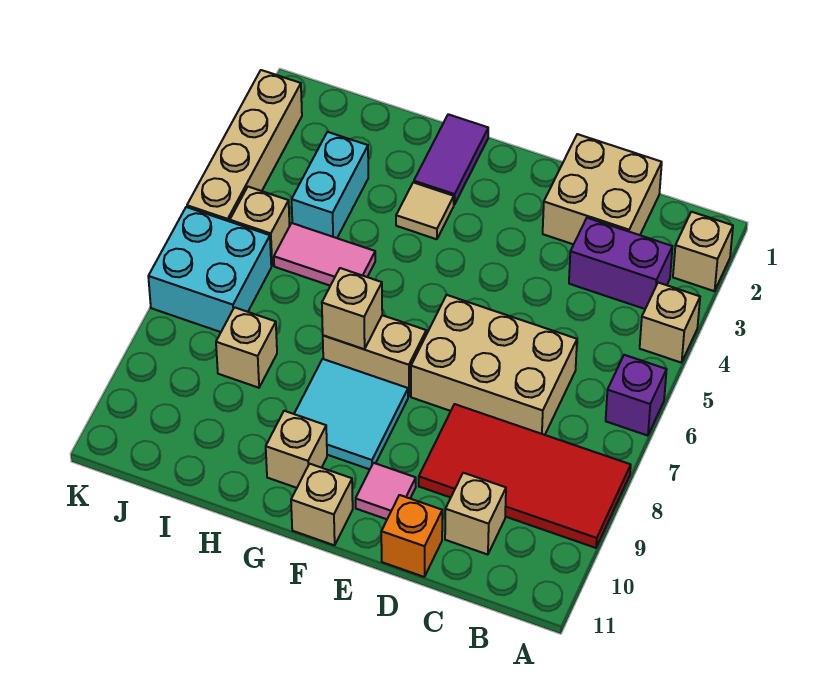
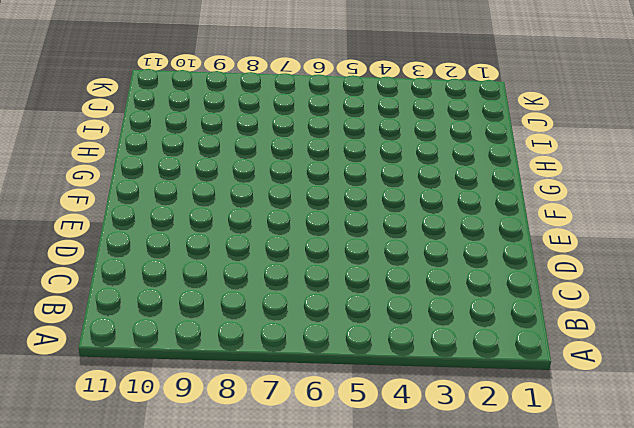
none -> tan 1x1 brick [673,212,733,291]
none -> tan 1x1 brick [640,283,700,363]
none -> purple 1x1 brick [606,355,667,436]

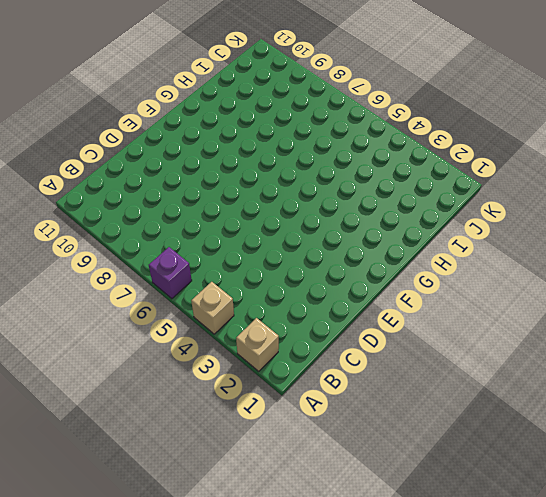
none -> red 2x4 tile [419,404,631,548]
none -> purple 1x2 brick [569,218,672,309]
none -> tan 2x2 brick [543,134,662,244]

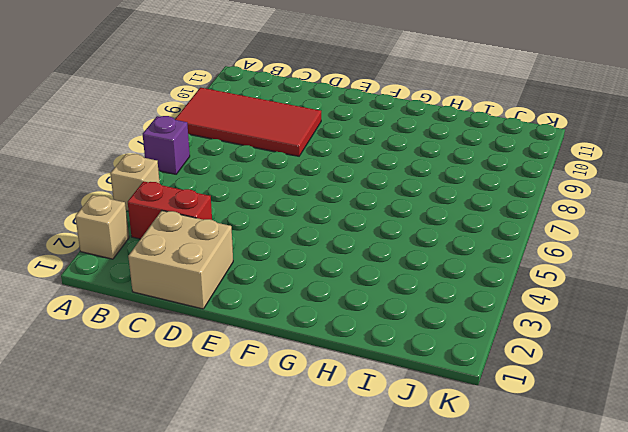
red 1x2 brick [128,181,212,239] -> purple 1x2 brick [569,218,672,309]
none -> tan 2x3 brick [411,295,577,435]
none -> tan 1x1 brick [445,473,506,555]
none -> orange 1x1 brick [381,495,442,577]

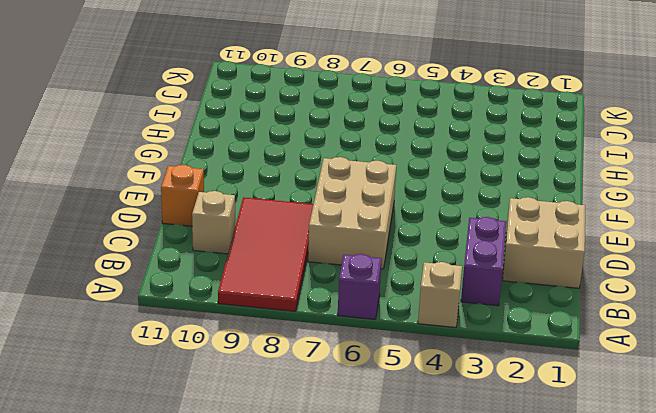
none -> tan 1x1 brick [673,212,733,291]
none -> pink 1x1 tile [356,463,416,519]
none -> tan 1x2 brick [323,315,426,397]

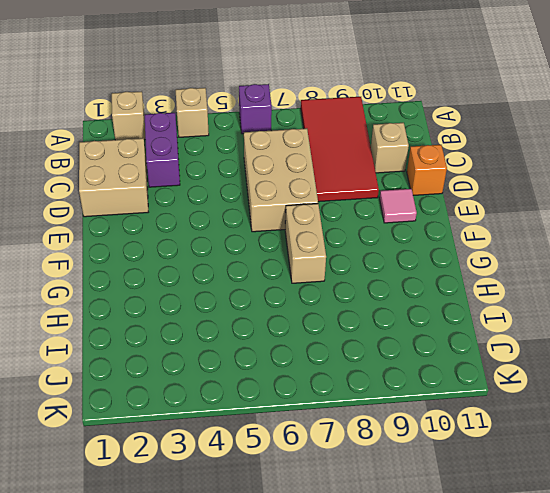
none -> cyan 2x2 tile [294,359,408,469]
none -> tan 1x1 brick [291,464,353,545]
none -> purple 1x2 tile [414,114,488,205]

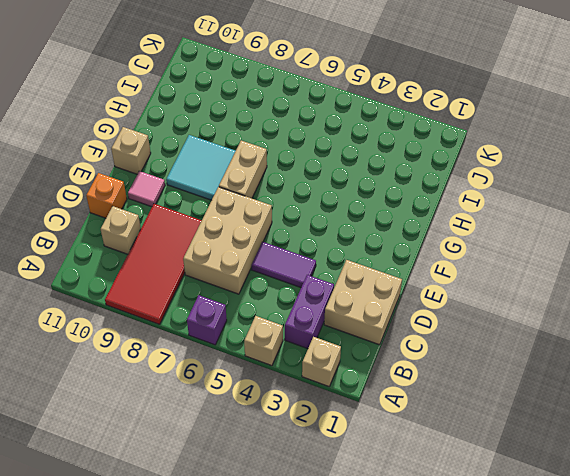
purple 1x2 tile [251,242,316,287] -> purple 1x2 tile moved to [414,114,488,205]
none -> tan 1x1 tile [396,182,454,239]
none -> tan 1x1 brick [266,411,327,488]
none -> pink 1x2 tile [274,223,375,286]

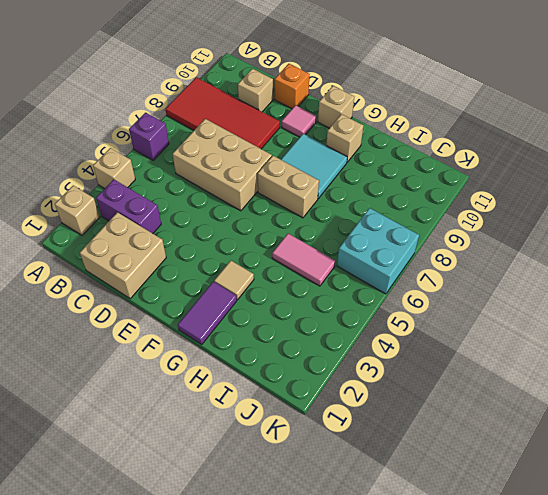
none -> cyan 1x2 brick [292,132,368,238]
none -> tan 1x1 brick [216,307,277,388]
none -> tan 1x1 brick [230,187,290,266]

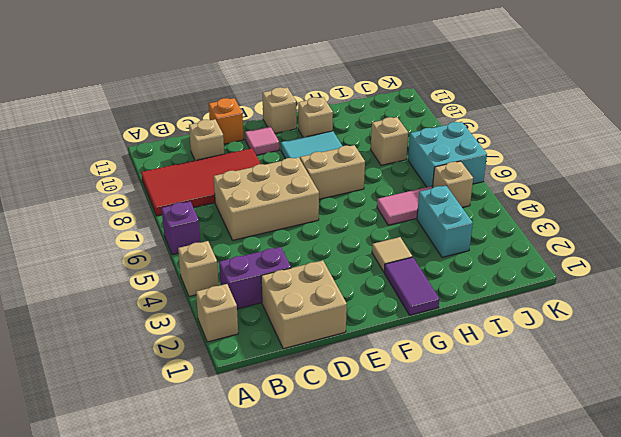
none -> tan 1x4 brick [187,70,302,222]
none -> tan 1x1 brick [322,268,382,349]

